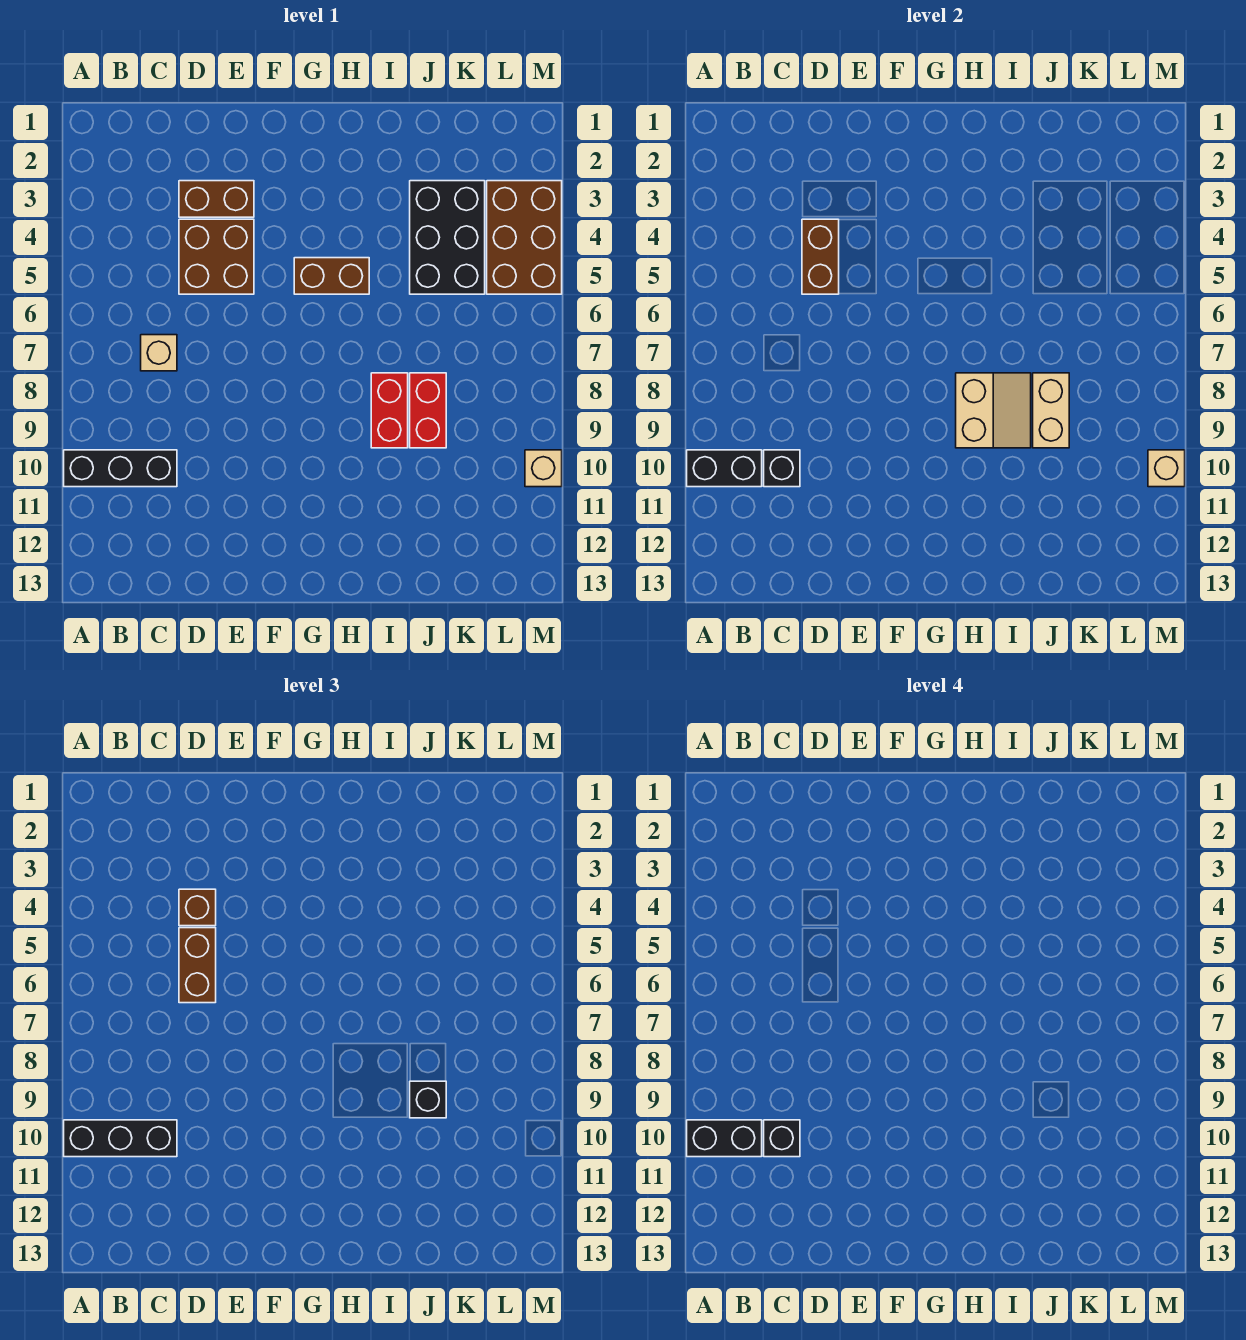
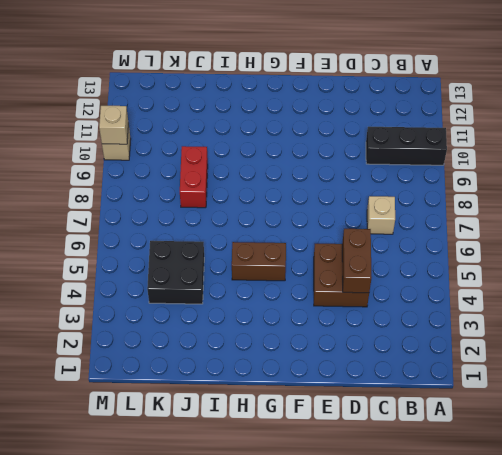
black 2x2 brick [147,241,204,304] -> black 2x3 brick [410,181,485,294]
none -> brown 1x2 brick [179,181,254,217]
none -> red 1x2 brick [371,373,408,448]
none -> brown 2x3 brick [487,181,562,294]

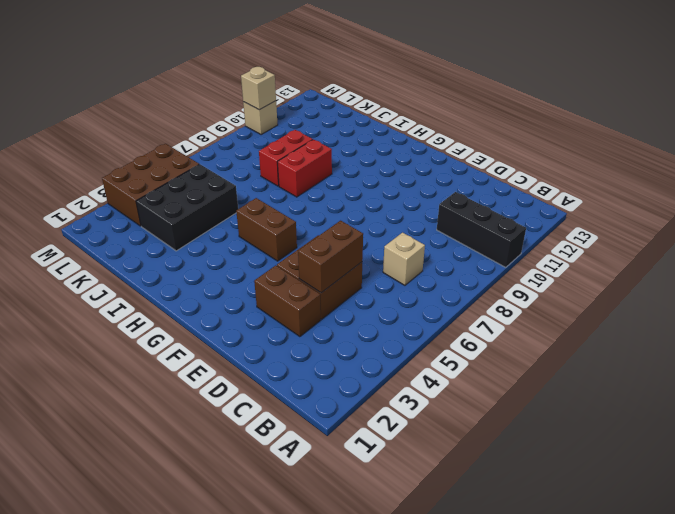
none -> black 1x2 brick [687,450,762,487]
none -> black 1x1 brick [764,450,800,487]
none -> tan 2x2 slope [956,373,1031,448]

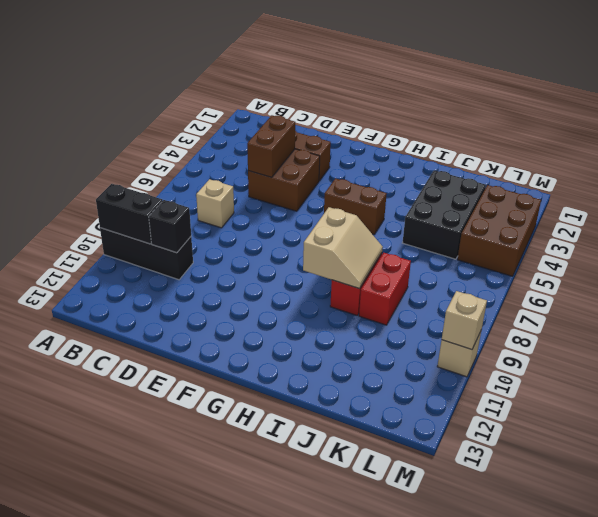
none -> tan 1x2 brick [1033,373,1069,448]
none -> black 1x3 brick [64,1120,177,1157]
none -> brown 1x1 brick [179,889,216,926]

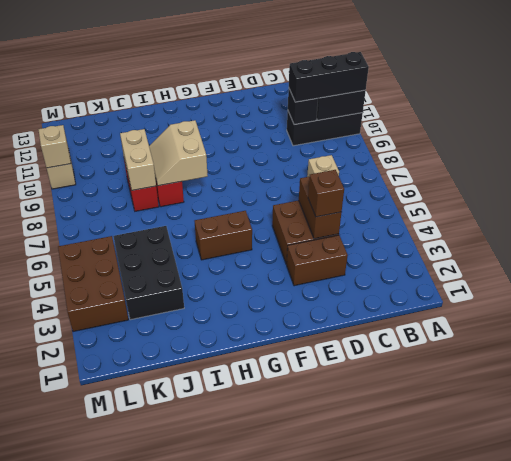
none -> brown 1x2 brick [179,928,216,1003]
none -> black 1x1 brick [410,1081,446,1118]
none -> black 1x2 brick [687,1120,762,1157]

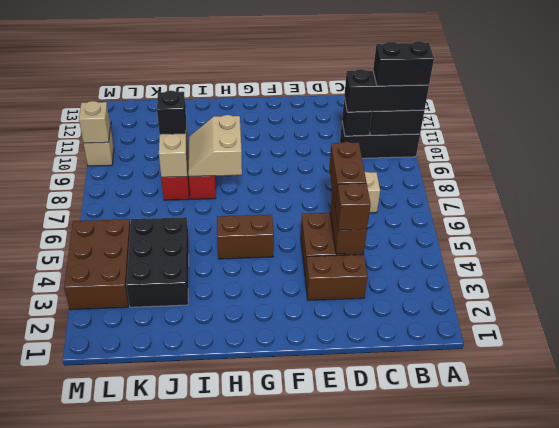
none -> black 1x1 brick [764,1120,800,1157]

